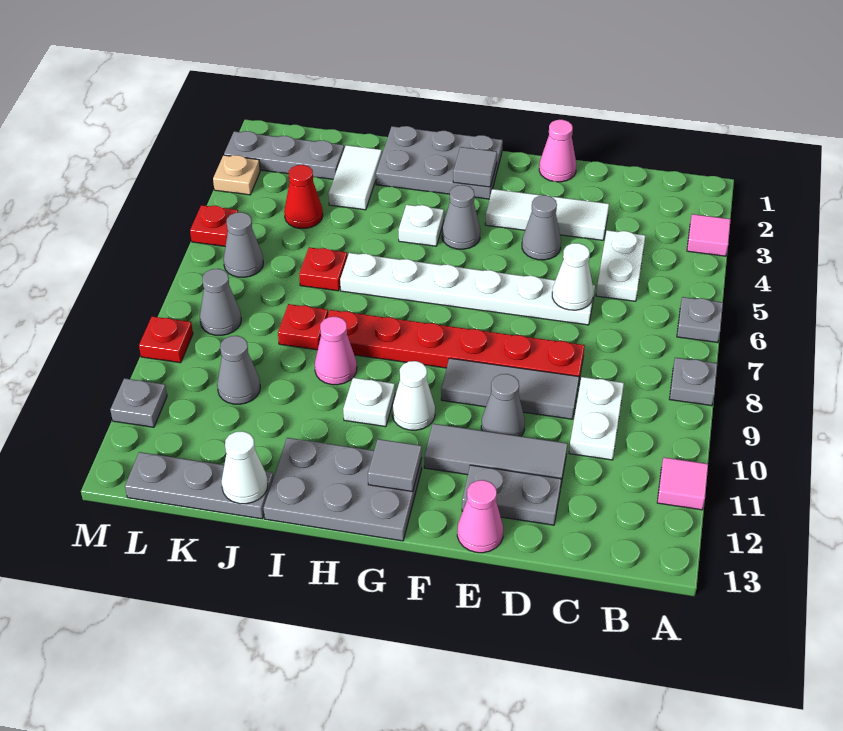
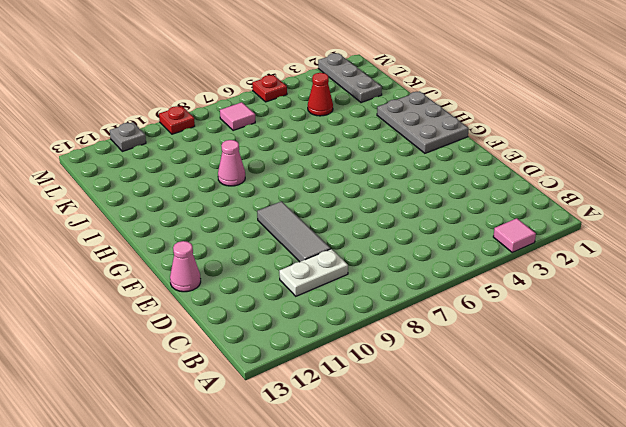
pink 1x1 tile [220,102,255,131] -> pink 1x1 tile moved to [657,457,708,510]
none -> grey 1x1 plate [677,297,723,343]
none -> grey 1x1 plate [670,358,717,406]
none -> white 1x2 plate [596,230,645,301]
none -> white 1x3 tile [485,189,609,240]

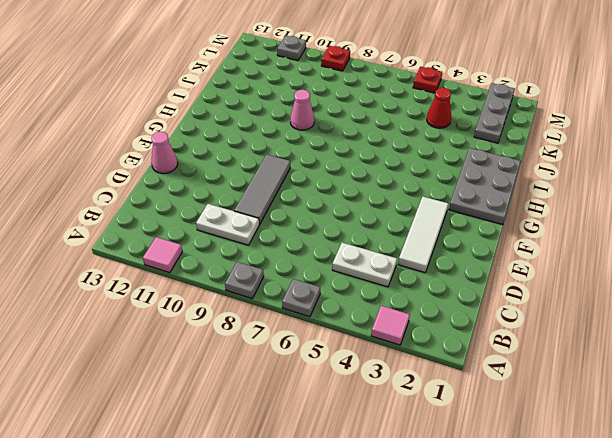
none -> white 1x6 plate [340,253,595,325]
none -> red 1x6 plate [327,310,585,380]
none -> grey 1x3 tile [424,424,568,483]
none -> grey 1x2 plate [462,465,561,525]

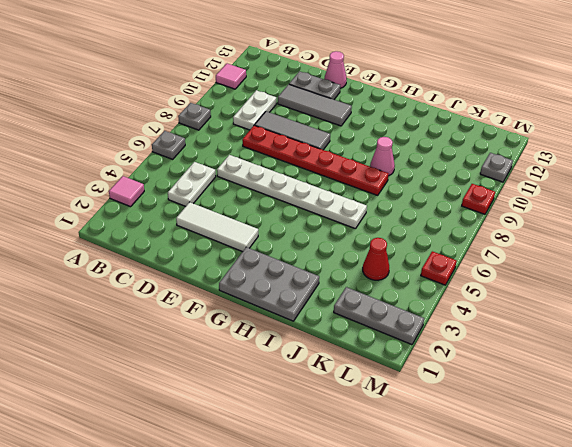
none -> pink 1x1 cone [539,120,576,182]
none -> grey 1x1 cone [522,195,561,260]
none -> grey 1x1 cone [481,374,525,436]
none -> grey 1x1 cone [442,185,480,249]

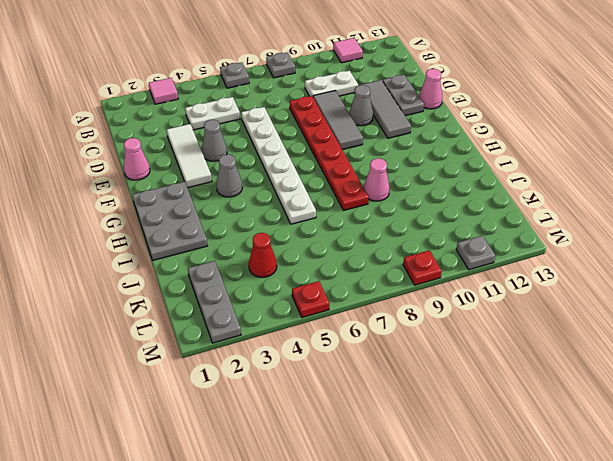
none -> white 1x1 cone [392,361,435,430]
none -> grey 2x3 plate [264,438,422,541]
none -> white 1x1 plate [398,205,444,246]
none -> white 1x1 plate [343,378,395,427]

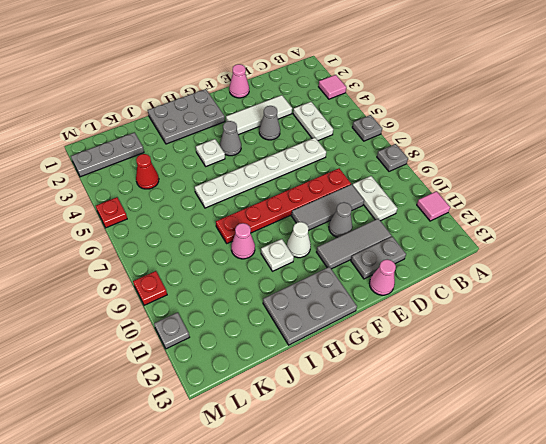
none -> white 1x2 tile [328,145,382,210]
none -> red 1x1 plate [299,247,347,291]
none -> red 1x1 plate [278,304,328,350]
none -> grey 1x3 plate [125,452,274,519]

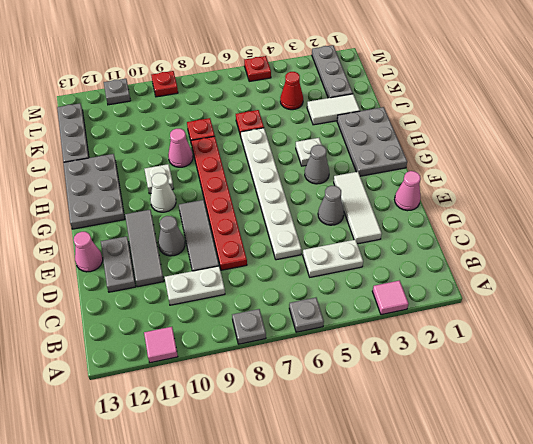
none -> grey 1x1 cone [217,336,260,404]
none -> grey 1x1 cone [223,212,263,277]
none -> grey 1x1 cone [200,269,241,335]
none -> tan 1x1 plate [213,155,260,195]

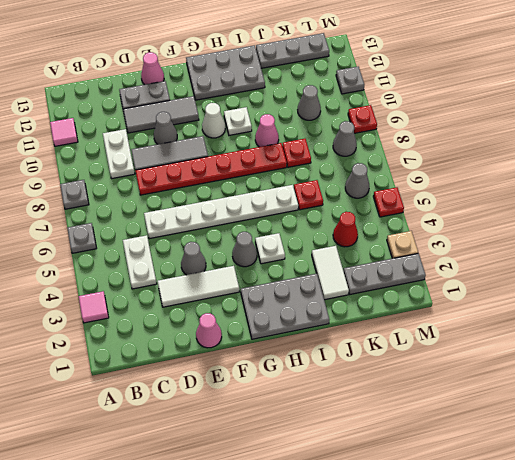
none -> white 1x1 cone [552,243,593,310]
none -> grey 1x1 tile [453,147,497,187]
none -> grey 1x1 tile [368,439,422,492]
none -> white 1x1 cone [221,431,268,504]

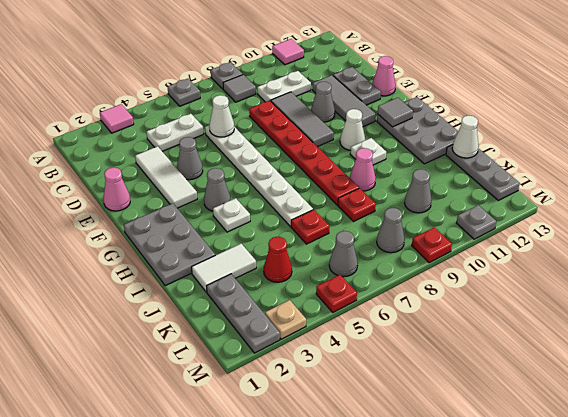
grey 1x1 tile [223,75,256,102] -> grey 1x1 tile moved to [453,147,497,187]

